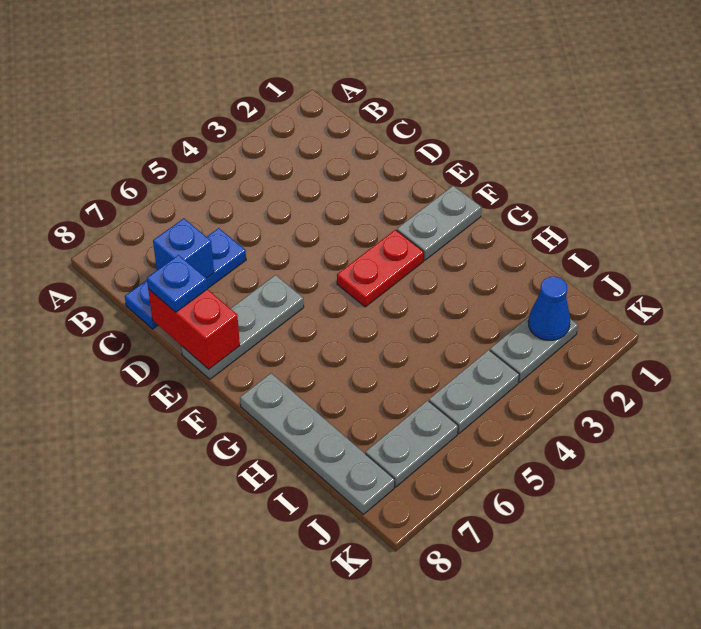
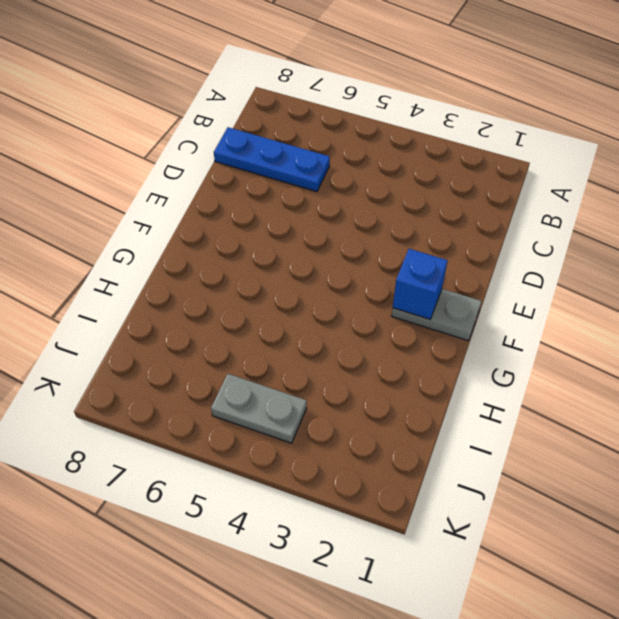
blue 1x1 brick [393,249,448,319] -> blue 1x1 brick moved to [153,218,214,278]
none -> grey 1x3 plate [181,275,304,379]
none -> red 1x2 plate [337,230,424,307]
none -> grey 1x4 plate [240,373,395,514]

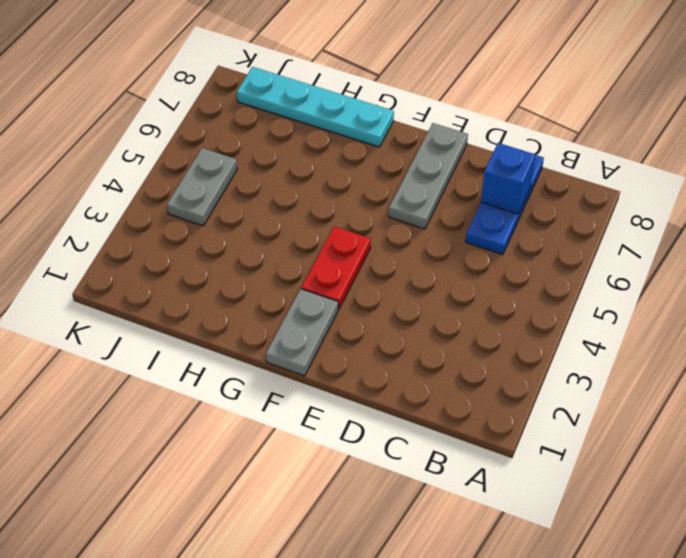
cyan 1x4 plate [237,67,394,147] -> grey 1x4 plate [240,373,395,514]
none -> grey 1x2 plate [490,317,578,382]
none -> grey 1x2 plate [366,400,458,487]
none -> red 1x2 brick [148,289,240,369]

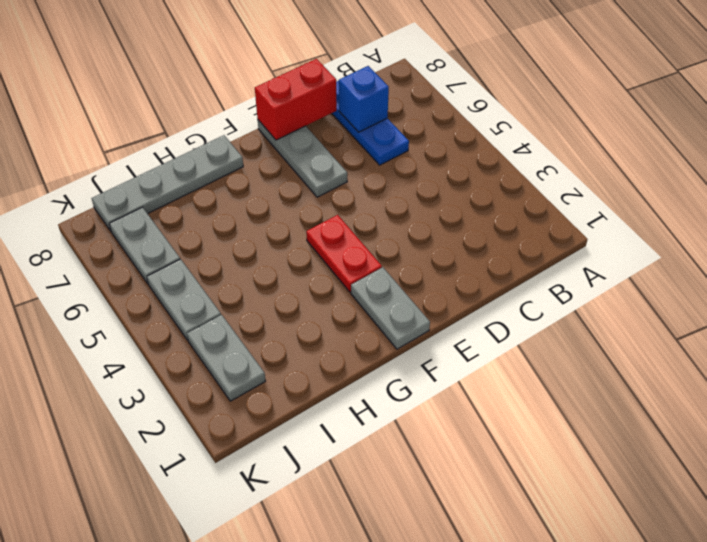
none -> blue 1x1 cone [528,277,570,340]
none -> blue 1x1 plate [147,255,208,312]

